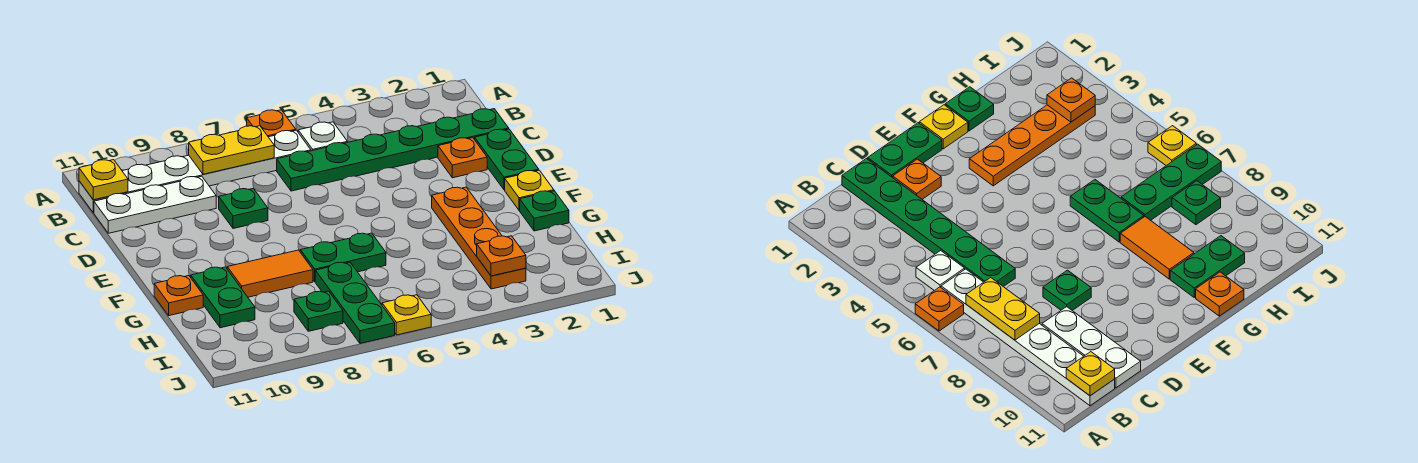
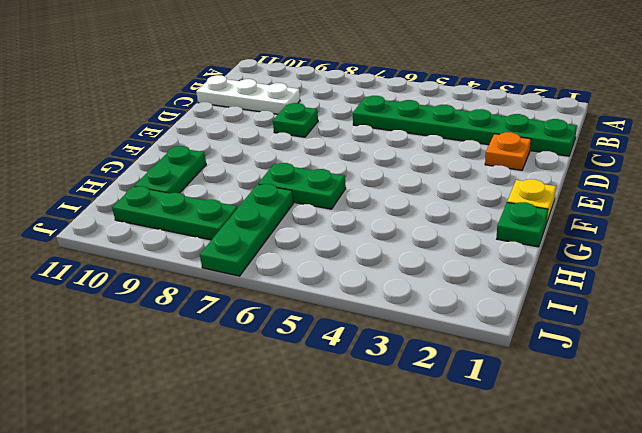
green 1x3 plate [112,186,237,240] -> green 1x1 plate [294,291,343,331]
none -> orange 1x1 plate [247,110,296,137]
none -> white 1x1 plate [298,122,347,151]
none -> white 1x6 plate [79,130,311,213]

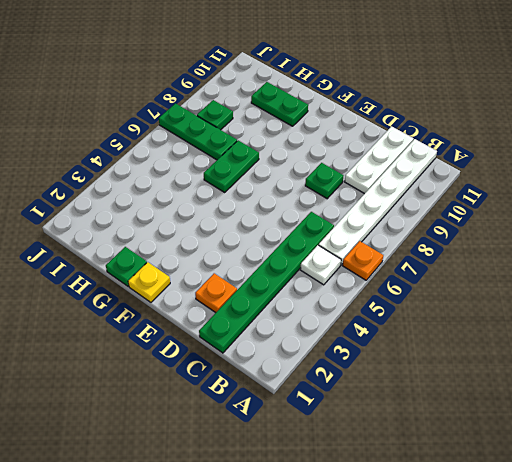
none -> green 1x2 plate [475,129,539,190]
none -> orange 1x4 plate [432,187,526,289]
none -> orange 1x2 tile [227,250,313,297]

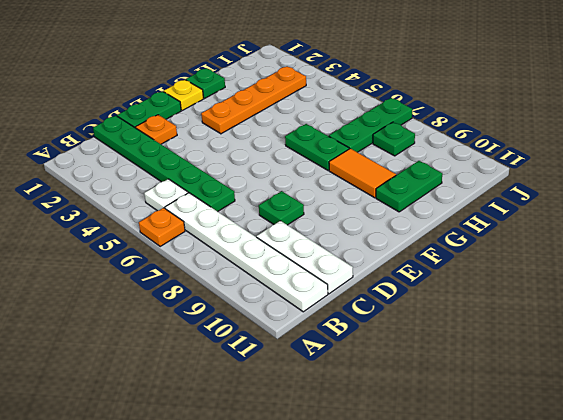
none -> orange 1x1 plate [154,276,203,316]
none -> yellow 1x1 plate [382,295,431,335]
none -> yellow 1x2 plate [189,126,274,174]

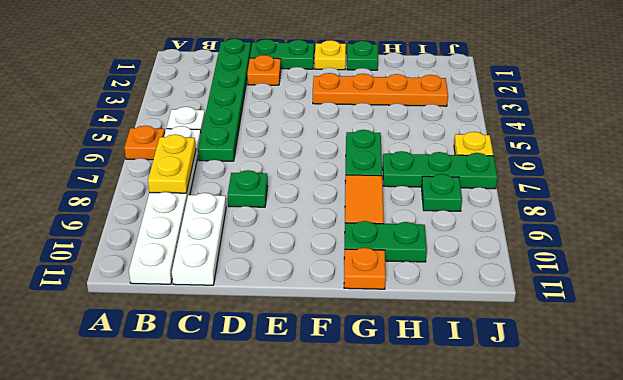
none -> yellow 1x1 plate [79,160,128,200]
none -> orange 1x1 plate [477,236,526,276]

